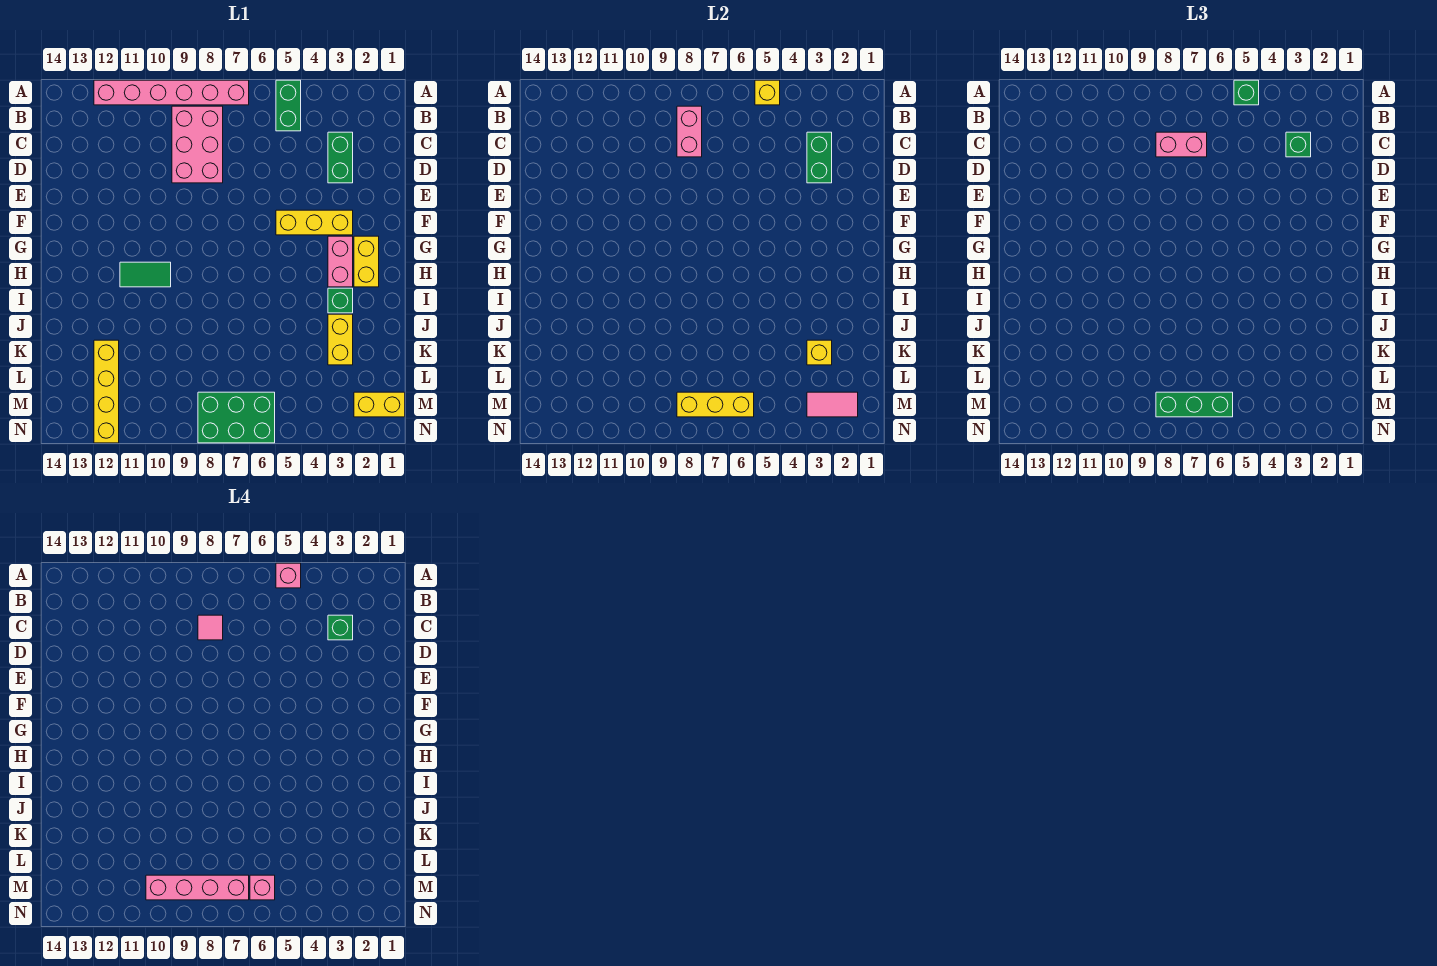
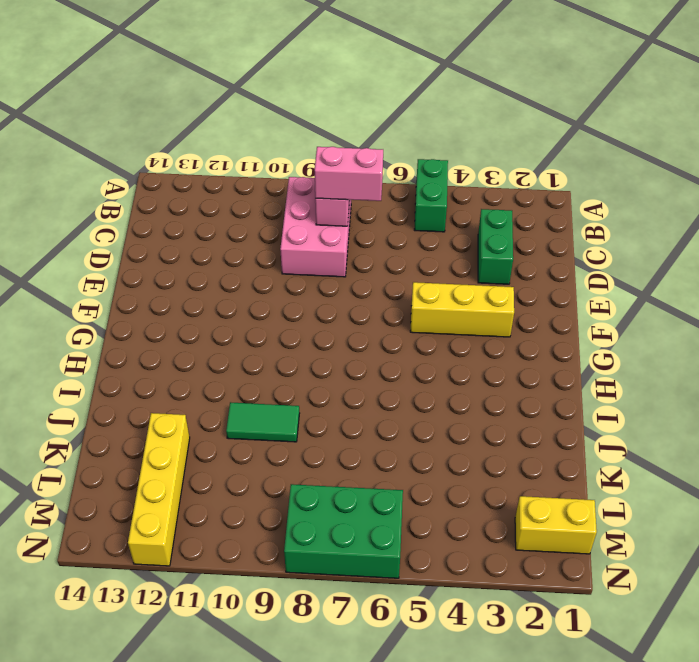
green 1x2 tile [226,402,300,442] -> green 1x2 tile moved to [120,262,171,287]
none -> pink 1x6 brick [94,80,249,105]
none -> yellow 1x2 brick [354,236,379,287]
none -> pink 1x2 brick [328,236,353,287]

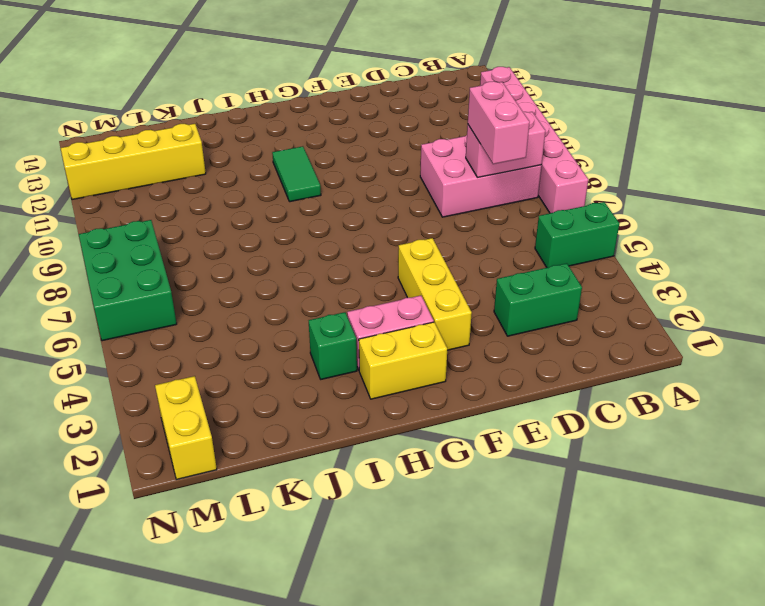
none -> yellow 1x2 brick [328,314,353,365]
none -> yellow 1x1 brick [755,80,780,105]
none -> green 1x2 brick [807,132,832,183]

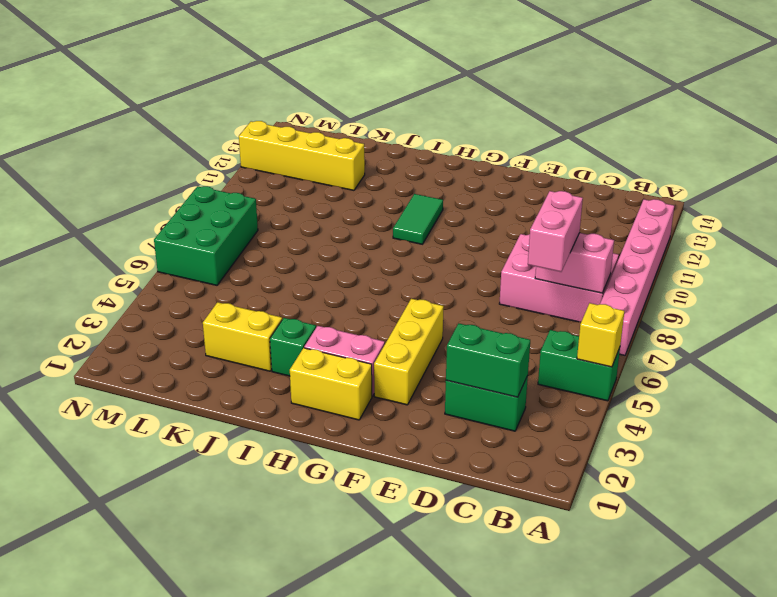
none -> yellow 1x2 brick [354,392,405,417]
none -> yellow 1x1 brick [807,340,832,365]
none -> pink 1x2 tile [807,392,858,417]

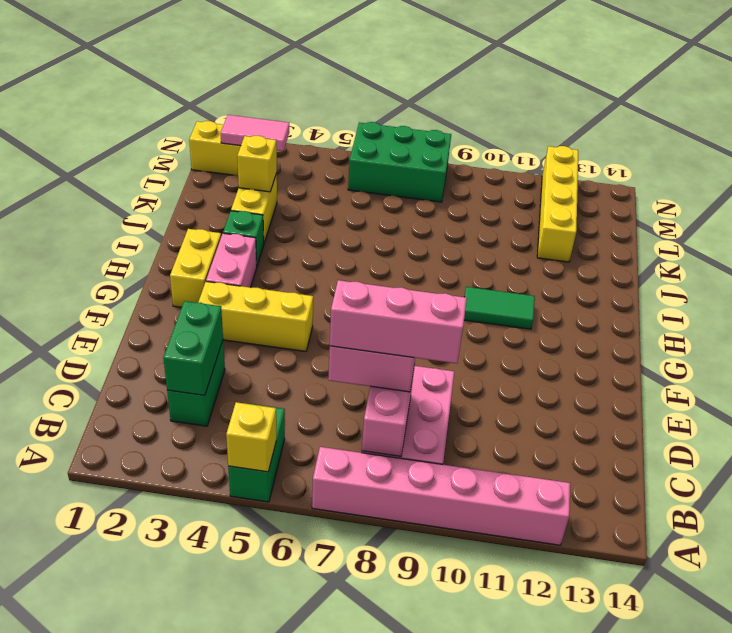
pink 1x3 brick [330,280,467,363] -> pink 1x1 tile [198,615,223,640]
none -> yellow 1x3 brick [677,392,754,417]
none -> green 1x1 brick [1234,80,1259,105]
none -> green 1x1 brick [1286,132,1311,157]

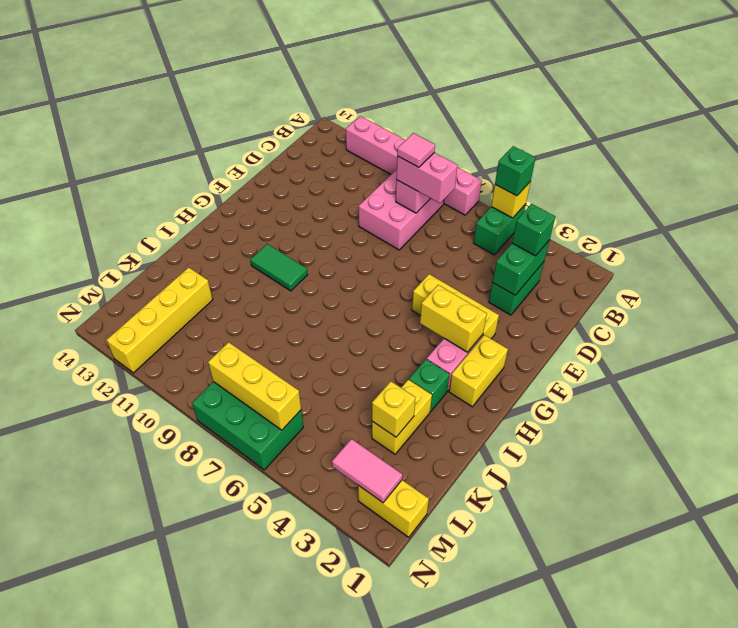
yellow 1x2 brick [420,285,487,352] -> none
none -> green 1x3 brick [1156,392,1233,417]
none -> pink 1x1 brick [276,563,301,588]
none -> green 1x1 brick [328,615,353,640]

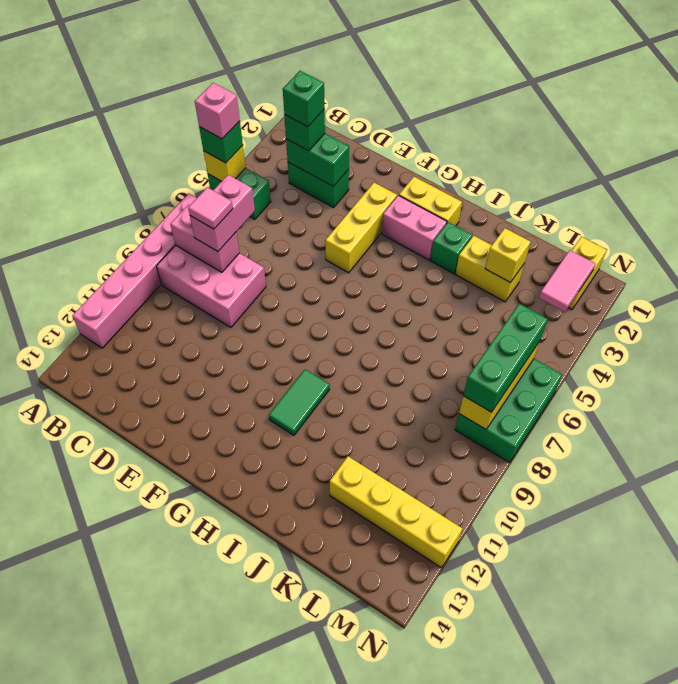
none -> pink 1x1 brick [250,875,275,900]
none -> pink 1x4 brick [146,875,249,900]

